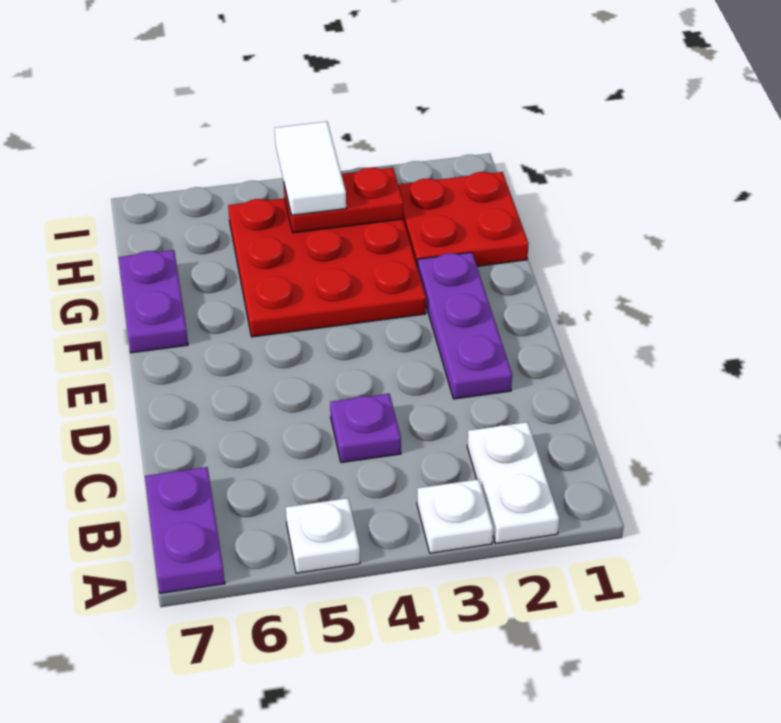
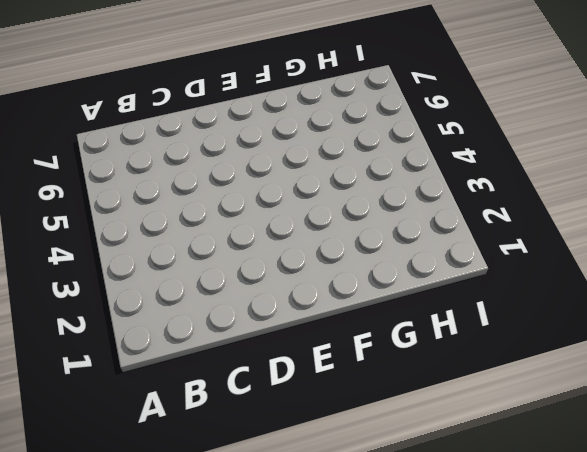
none -> white 1x2 plate [467,422,559,543]
none -> white 1x1 plate [417,479,493,553]

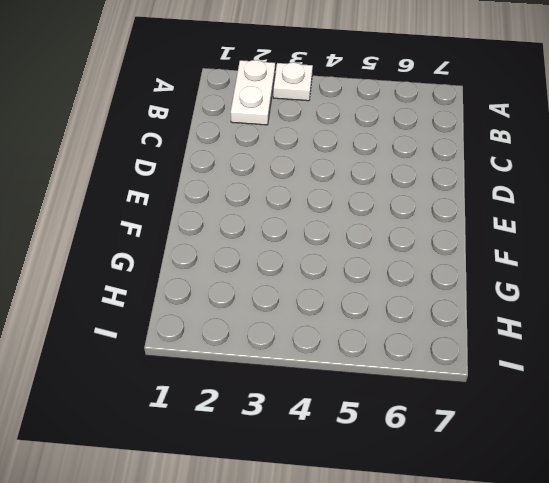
none -> white 1x1 plate [286,498,360,573]
none -> purple 1x2 plate [145,467,225,593]

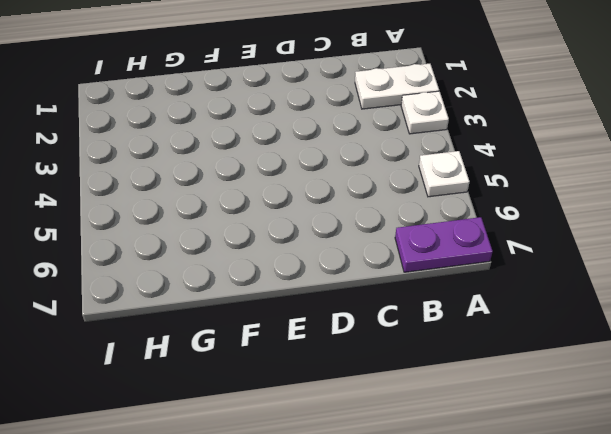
none -> purple 1x1 plate [330,394,401,463]
none -> purple 1x3 plate [418,252,512,399]

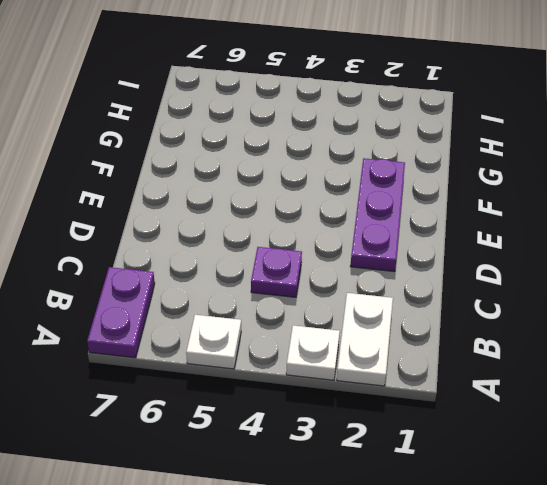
none -> red 3x3 plate [228,198,426,337]
none -> purple 1x2 plate [119,250,188,353]

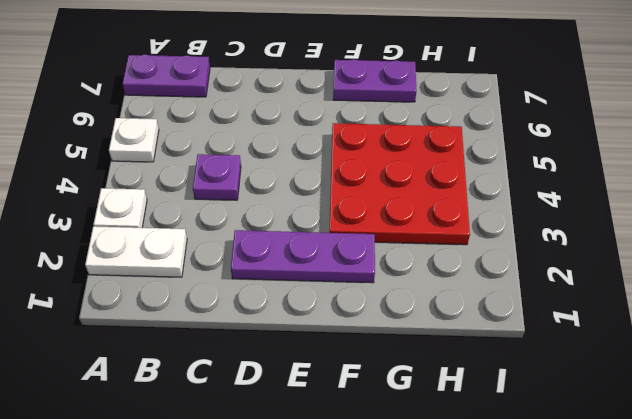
none -> red 2x2 plate [398,172,529,268]
none -> red 1x2 plate [284,168,403,233]

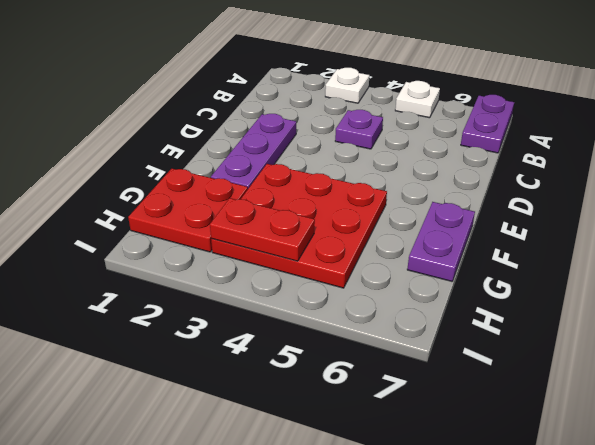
none -> white 1x2 plate [467,422,559,543]
none -> white 1x2 tile [275,122,346,215]

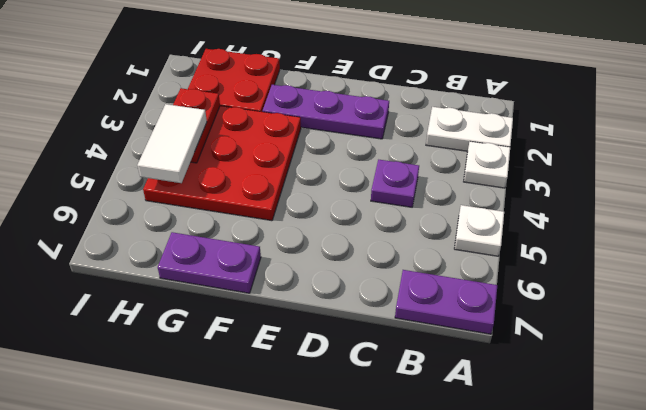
white 1x2 tile [137,104,207,183] -> white 1x2 tile turned to [275,122,346,215]

